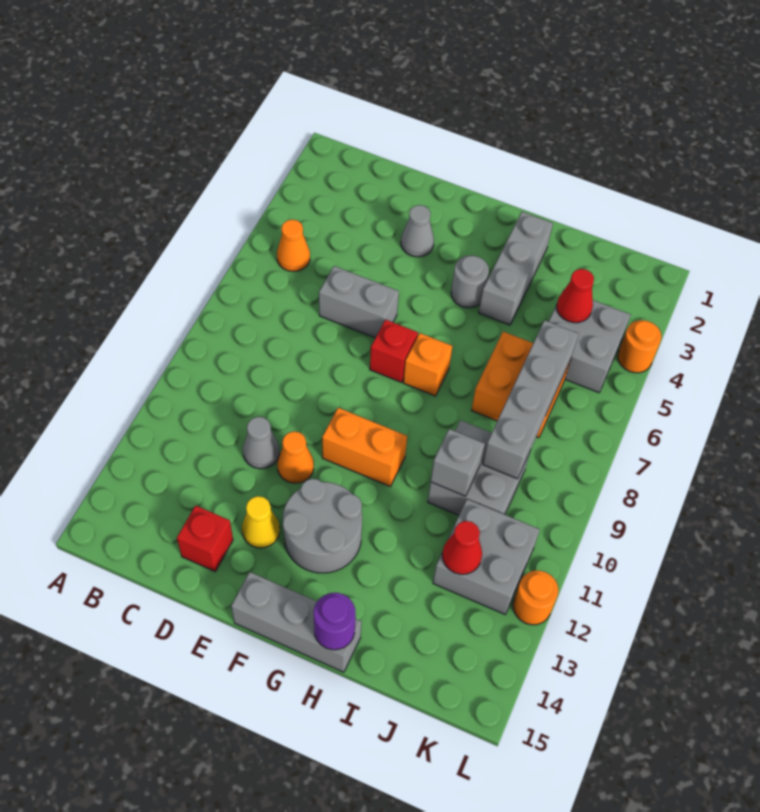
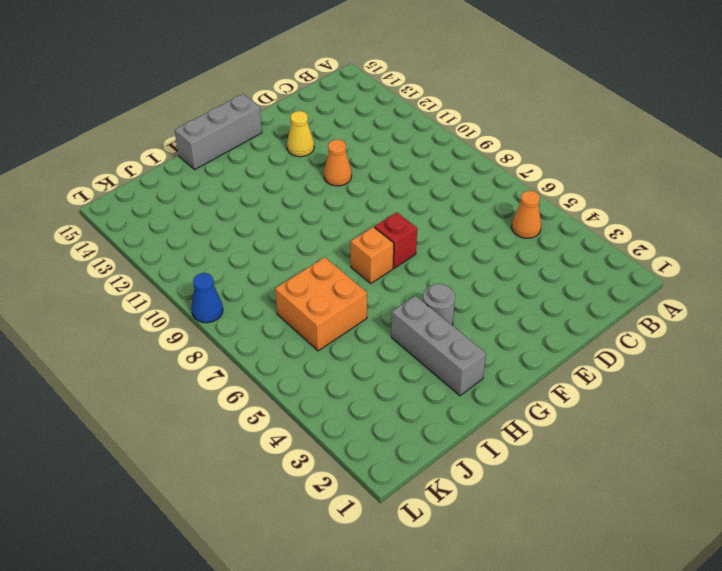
blue 1x1 cone [191,273,223,323] -> none
none -> grey 1x2 brick [319,266,399,338]
none -> grey 1x1 cone [243,417,279,469]
none -> red 1x1 brick [177,506,233,571]

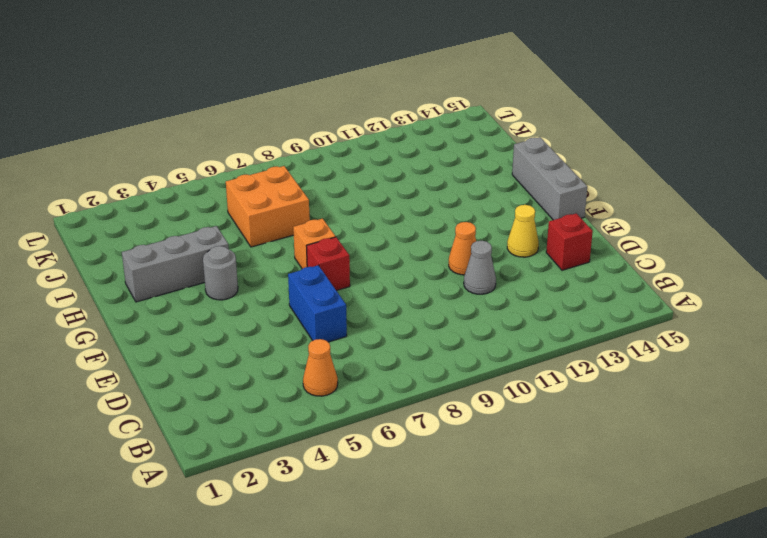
blue 1x2 brick [288,265,347,342] -> grey 1x2 brick [319,266,399,338]
none -> grey 1x1 cone [401,205,434,257]
none -> orange 1x2 brick [322,408,407,486]
none -> grey 2x2 round brick [283,479,362,573]

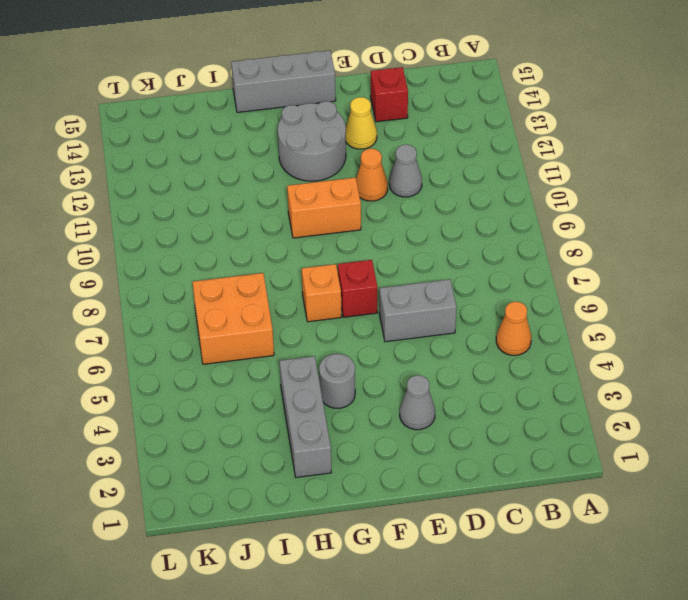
none -> grey 2x2 brick [428,420,530,515]
none -> grey 2x2 brick [549,289,631,393]
none -> grey 2x2 brick [433,499,540,614]

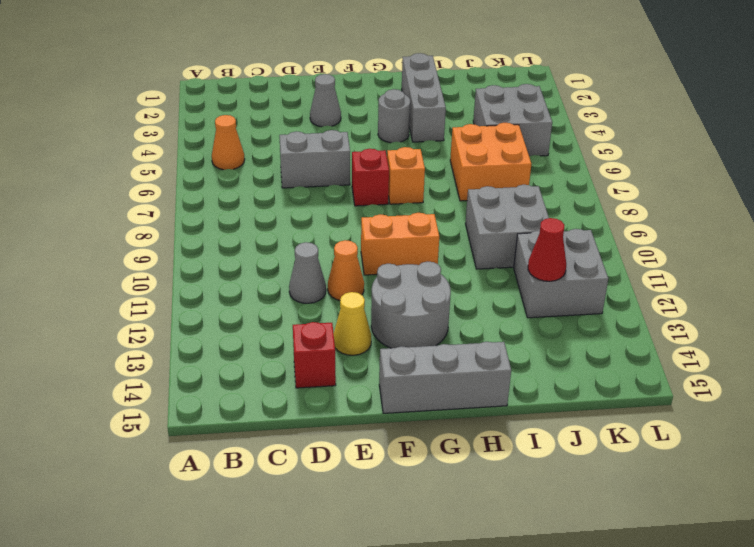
none -> orange 1x1 round brick [618,320,662,373]
none -> orange 1x1 round brick [513,571,558,625]
none -> purple 1x1 round brick [314,593,355,650]

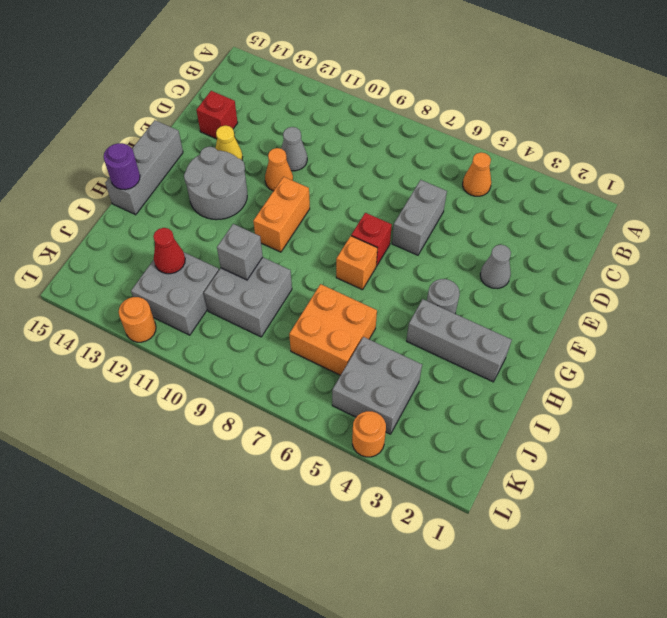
none -> red 1x1 cone [557,269,594,323]
none -> grey 1x4 brick [483,320,578,479]

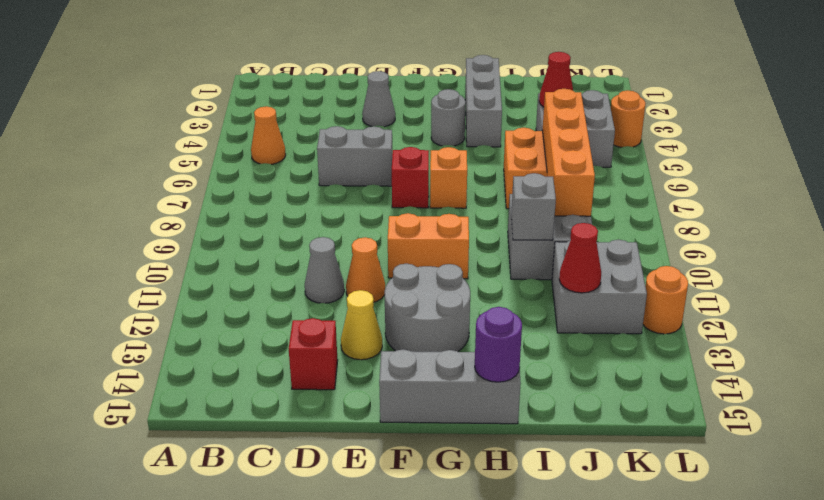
orange 1x4 brick [542,89,595,216] -> grey 1x4 brick [483,320,578,479]

